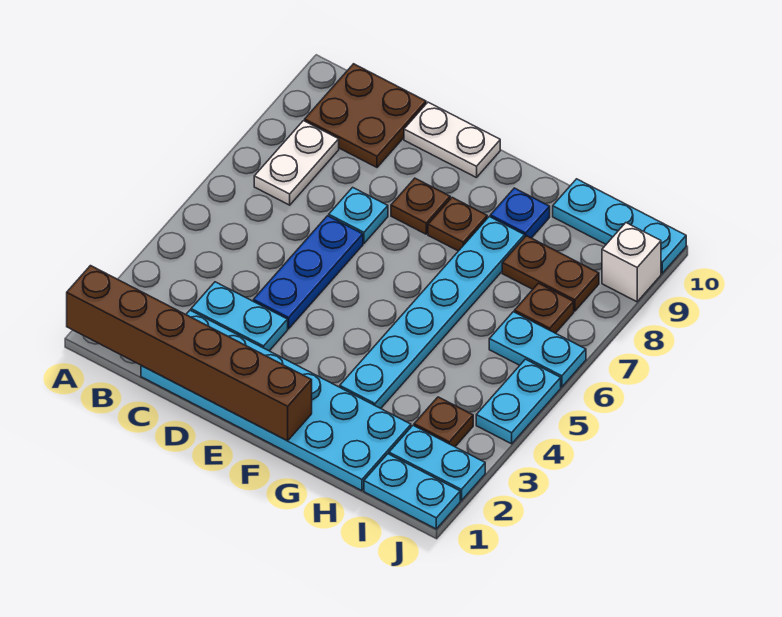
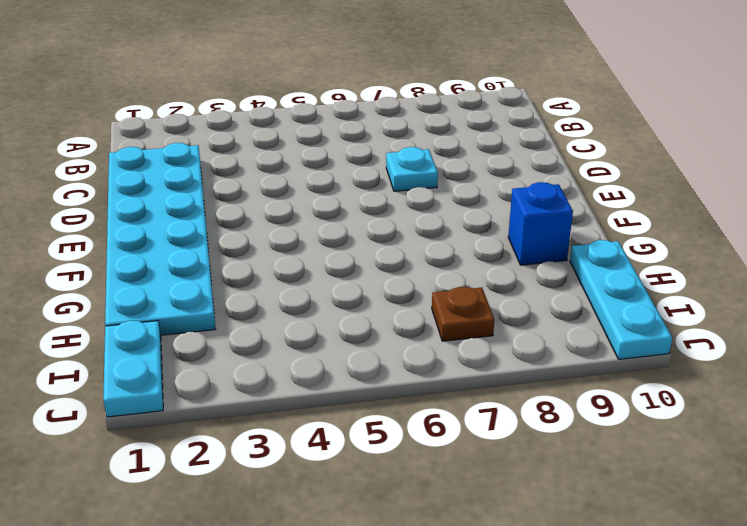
blue 1x1 brick [508,182,573,265] -> blue 1x1 plate [490,188,550,238]
none -> white 1x2 plate [254,121,339,205]
none -> brown 2x2 plate [305,64,426,167]
none -> cyan 1x2 plate [191,282,288,351]

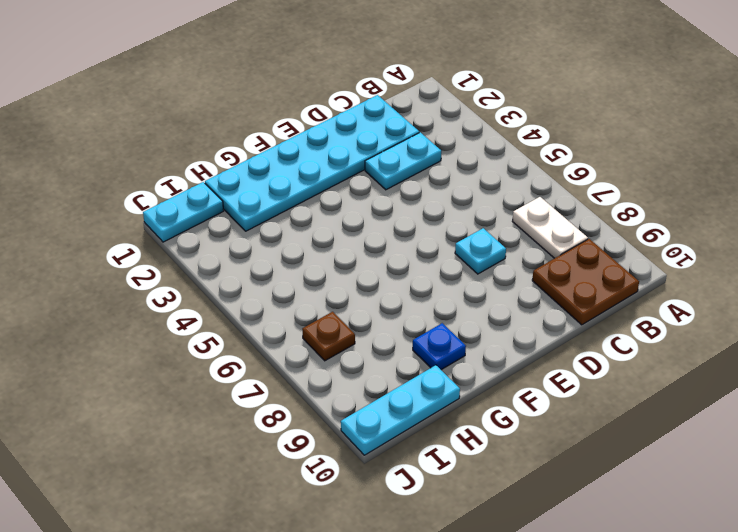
none -> blue 1x3 plate [253,216,363,329]
none -> white 1x2 plate [404,102,500,178]
none -> brown 1x1 plate [391,178,450,234]

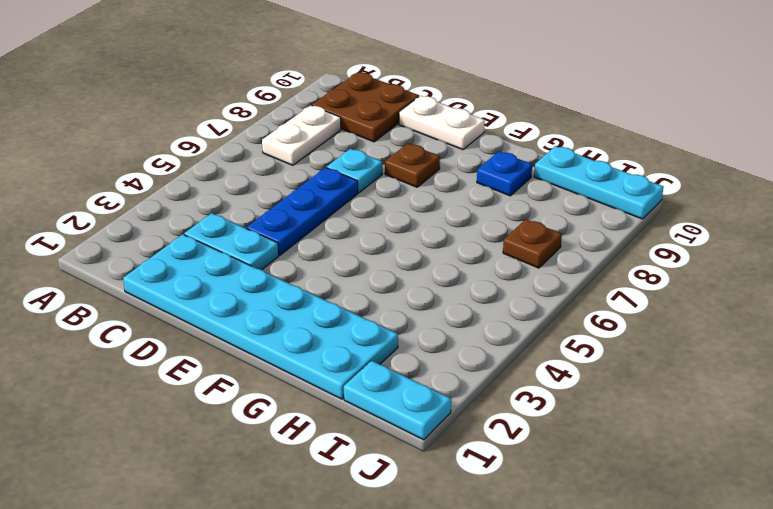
none -> brown 1x1 plate [428,197,487,251]
none -> cyan 1x6 plate [340,217,525,408]
none -> brown 1x2 plate [502,236,599,311]

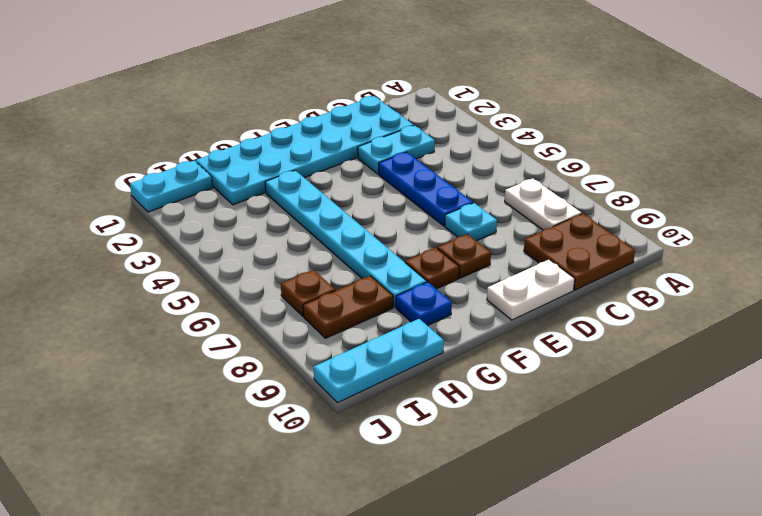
none -> cyan 1x2 plate [389,425,485,501]
none -> brown 1x1 plate [414,397,473,447]
none -> cyan 1x2 plate [489,312,586,387]

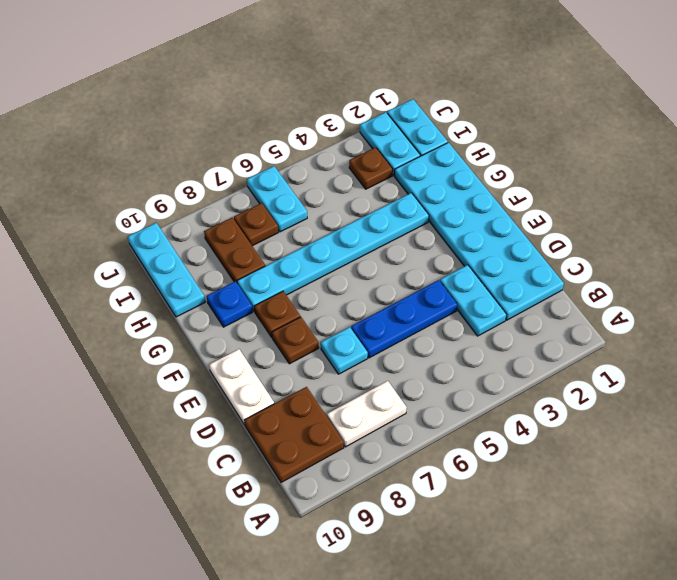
none -> cyan 1x2 plate [476,359,561,444]
none -> white 1x1 brick [602,223,661,302]
none -> brown 1x6 brick [67,266,312,441]

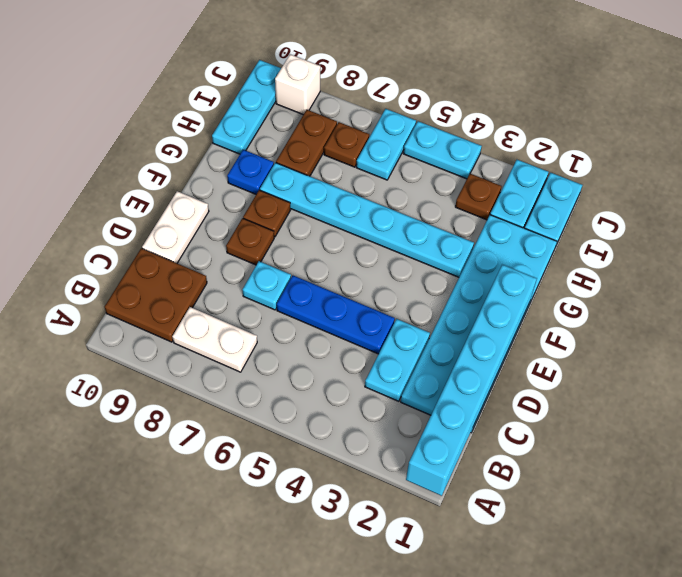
cyan 1x6 brick [406,265,537,496] -> brown 1x6 brick [67,266,312,441]

